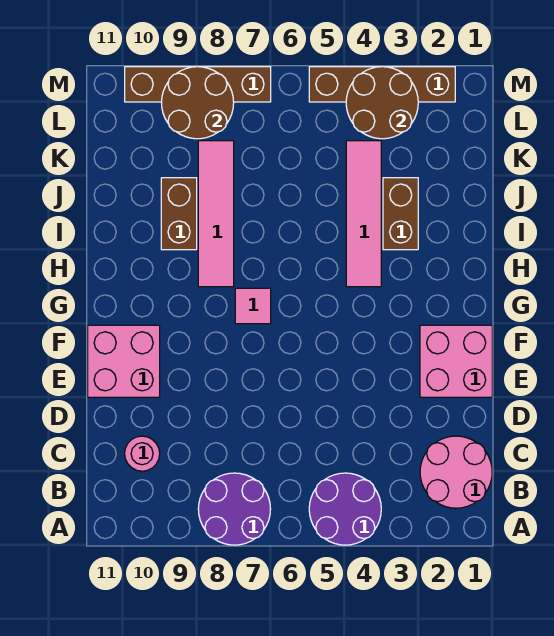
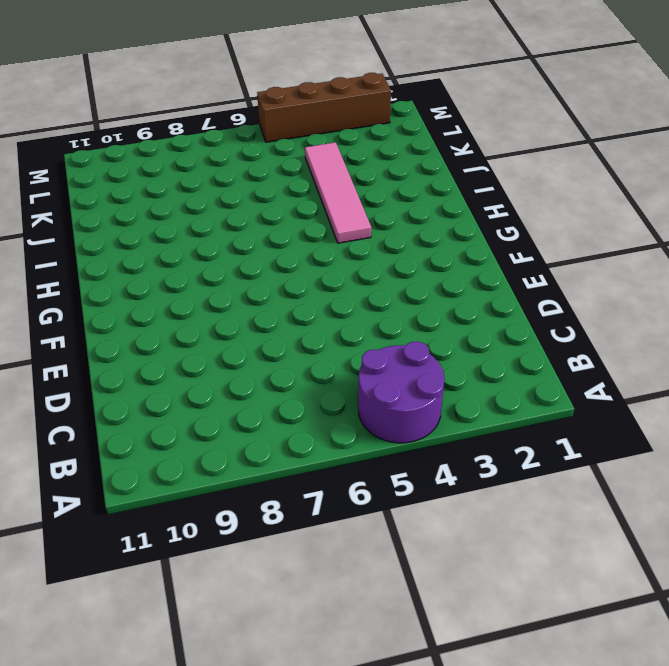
none -> purple 2x2 round brick [198,473,271,545]
none -> pink 2x2 round brick [420,436,492,508]
none -> pink 1x1 round brick [125,436,160,471]

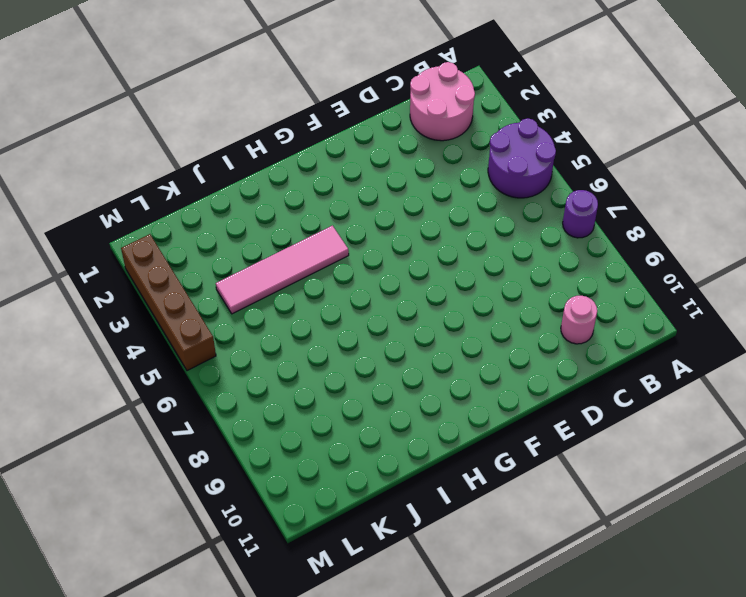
purple 1x1 round brick [563,190,598,238] -> purple 2x2 round brick [198,473,271,545]
none -> pink 2x2 brick [420,325,492,397]
none -> pink 2x2 brick [88,325,160,397]
none -> pink 1x1 tile [235,288,271,324]

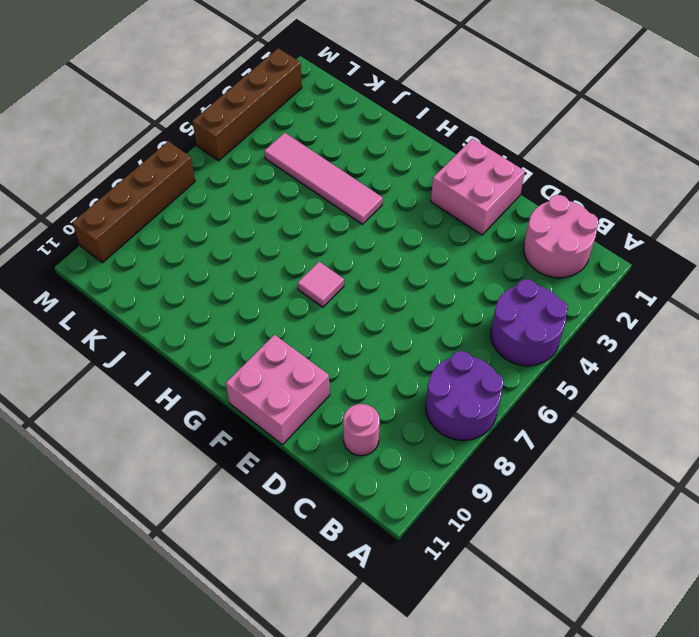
none -> pink 1x4 tile [198,141,234,287]
none -> brown 1x2 brick [383,178,418,250]
none -> brown 1x2 brick [161,178,197,250]

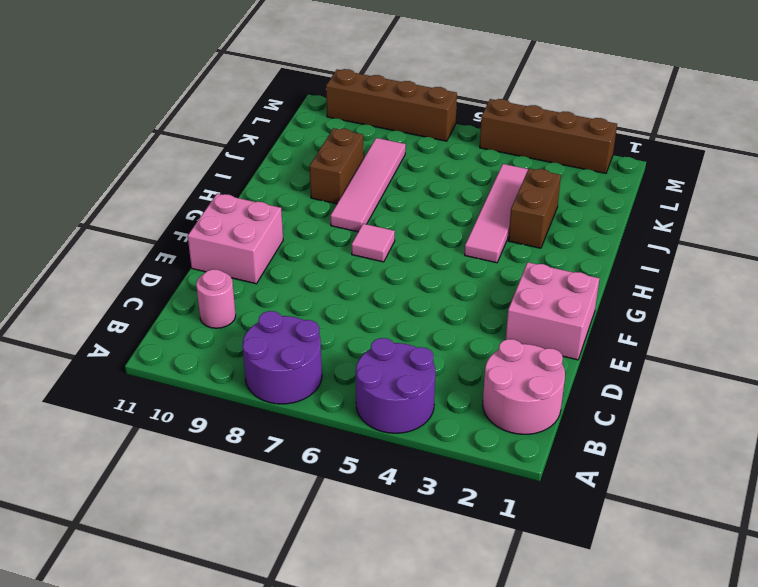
none -> brown 2x2 round brick [346,67,418,139]
none -> brown 2x2 round brick [161,67,234,139]

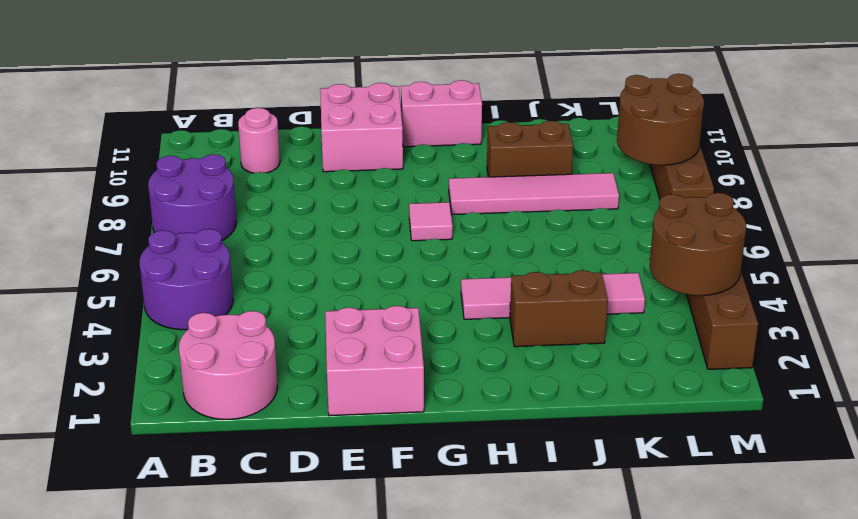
pink 1x2 brick [401,80,482,147] -> none

